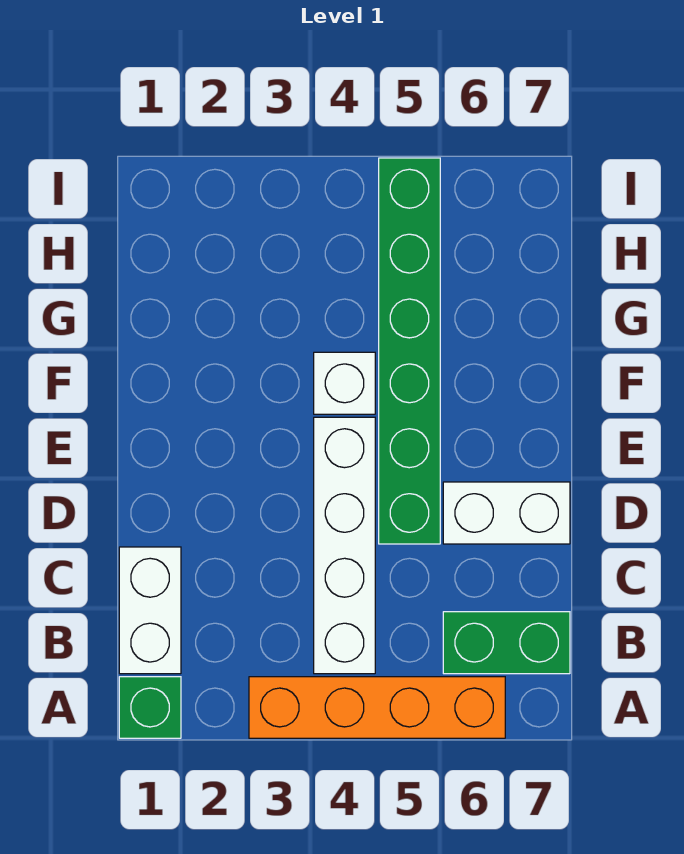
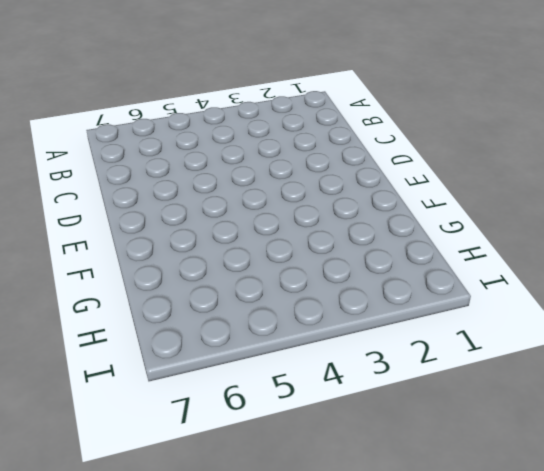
none -> green 1x1 brick [119,677,181,738]
none -> orange 1x4 brick [249,677,505,738]

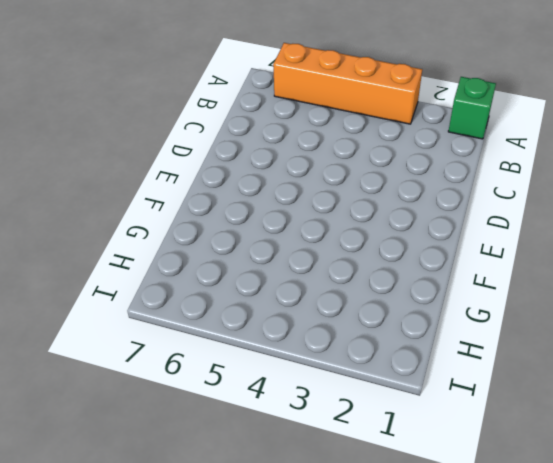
none -> white 1x2 brick [119,547,181,674]
none -> white 1x4 brick [314,417,375,674]

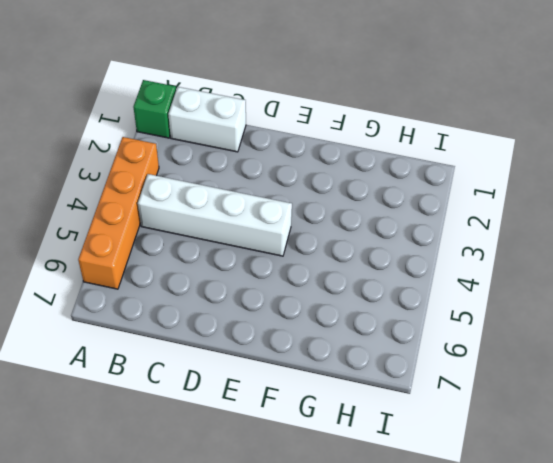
none -> green 1x2 brick [443,612,570,674]
none -> green 1x6 brick [379,158,440,544]

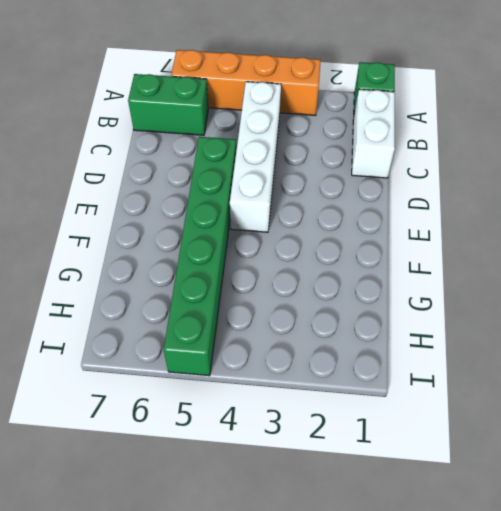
none -> white 1x2 brick [443,482,570,544]
none -> white 1x1 brick [314,352,375,414]

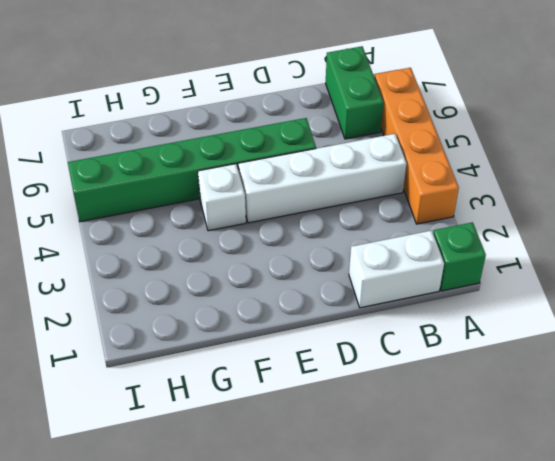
none -> white 1x2 brick [443,482,570,544]

